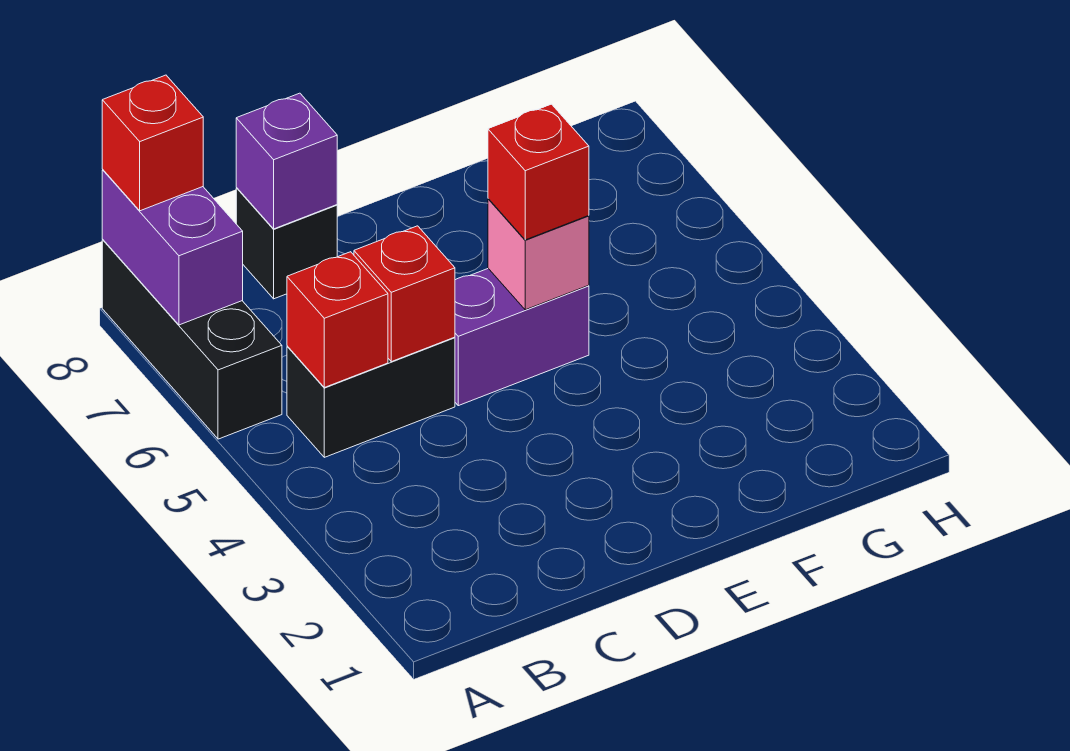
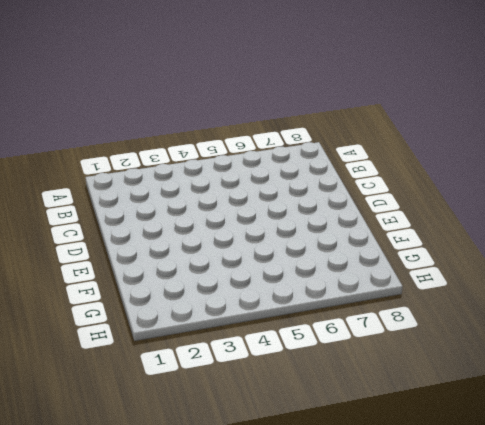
none -> black 1x3 brick [102,240,282,439]
none -> black 1x2 brick [287,337,455,457]

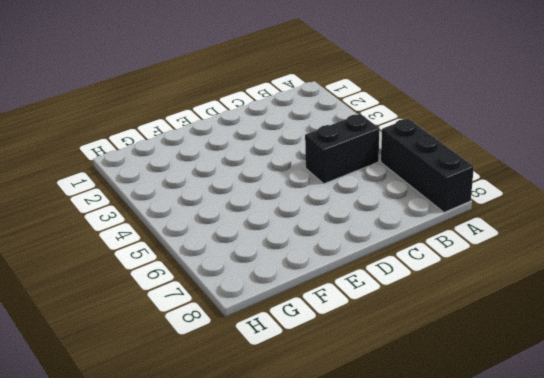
none -> black 1x1 brick [236,188,337,299]
none -> purple 1x2 brick [455,269,589,406]

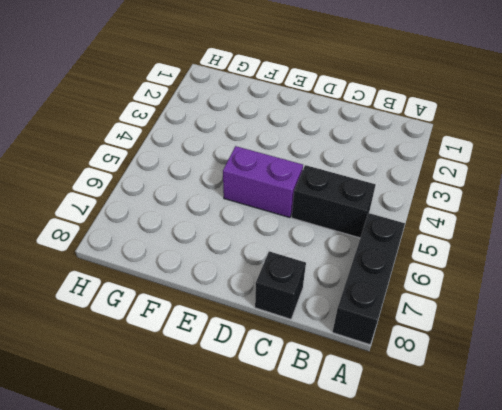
none -> purple 1x2 brick [102,170,243,325]
none -> red 1x1 brick [287,252,388,387]

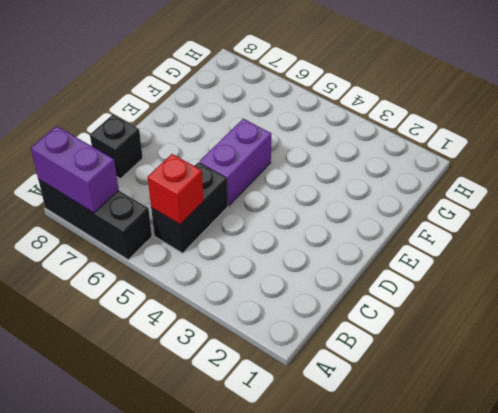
none -> red 1x1 brick [354,226,455,362]
none -> purple 1x1 brick [236,93,337,229]

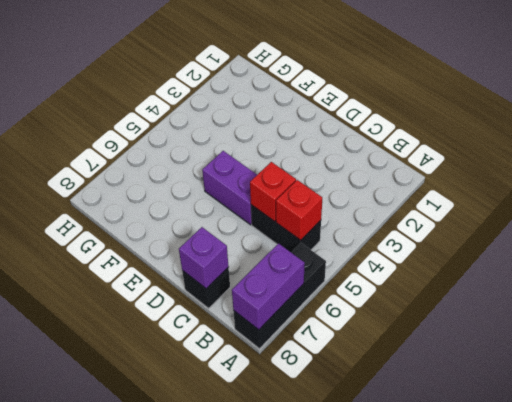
none -> pink 1x1 brick [488,199,589,310]
none -> red 1x1 brick [102,75,203,211]

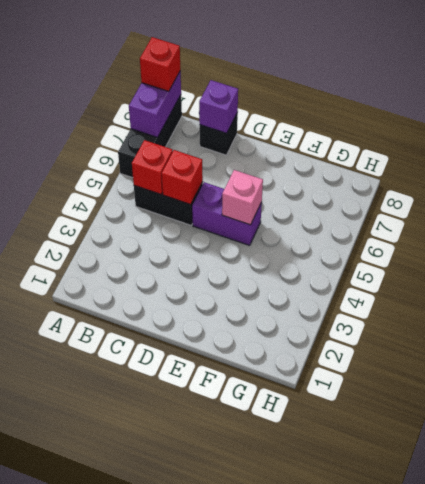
none -> red 1x1 brick [488,104,589,240]

